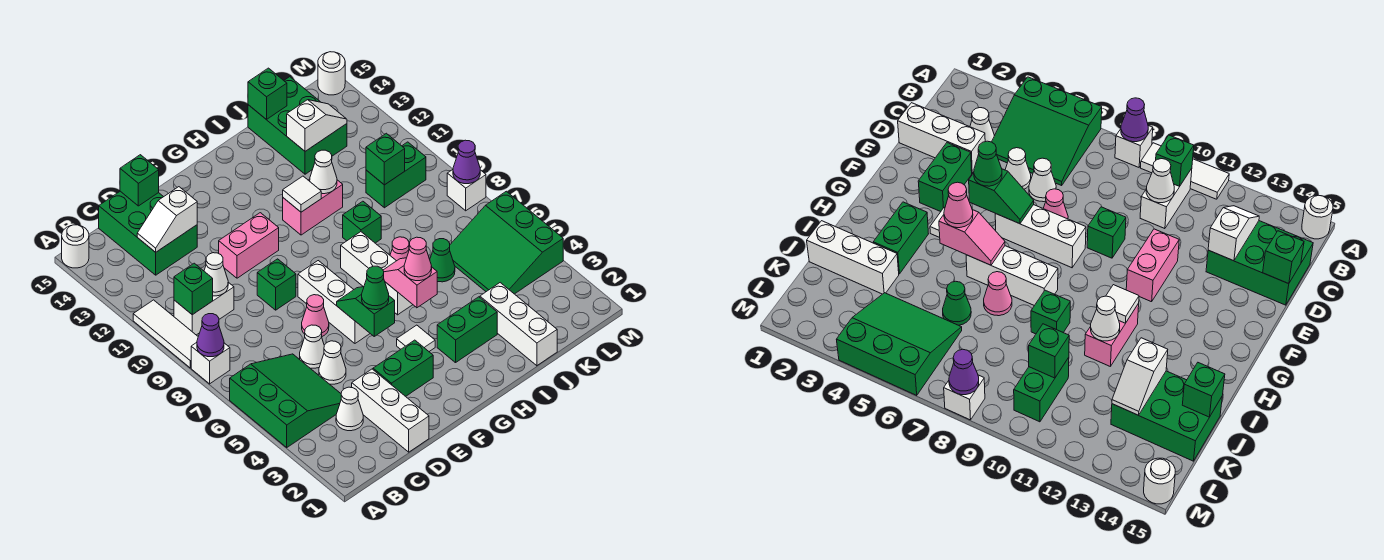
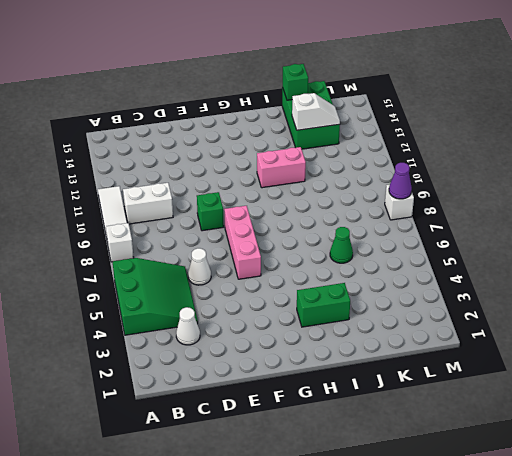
pink 1x3 brick [224,206,261,279] -> white 1x3 brick [298,261,370,343]
none -> white 1x1 round brick [62,225,89,268]
none -> green 2x3 brick [99,191,197,275]
none -> white 1x3 brick [352,369,429,452]
none -> white 1x1 cone [319,341,346,384]

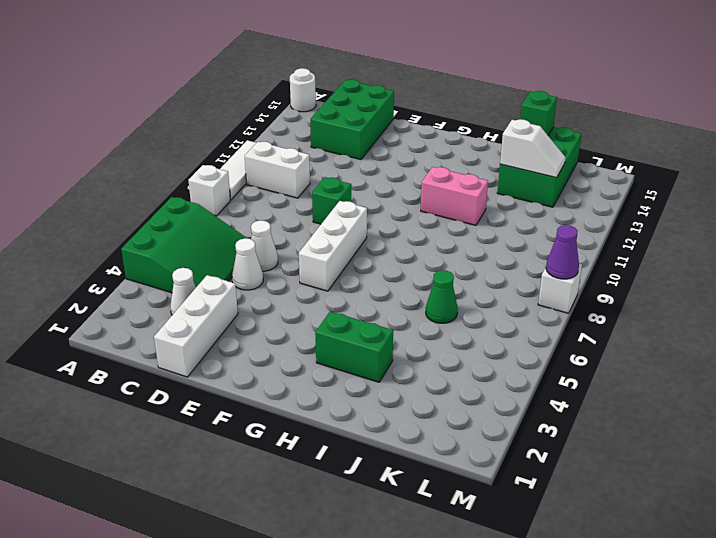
none -> green 1x2 brick [373,340,433,396]
none -> pink 1x1 cone [302,295,329,336]
none -> pink 1x2 brick [219,213,279,278]
none -> white 1x1 tile [397,325,435,351]

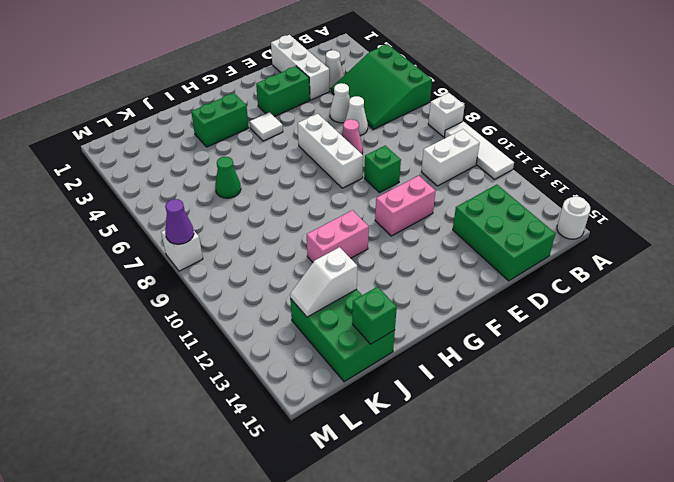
none -> white 1x3 brick [341,232,413,315]
none -> pink 1x1 cone [390,237,409,261]
none -> green 1x1 brick [343,201,381,243]
none -> white 1x3 brick [480,283,557,366]

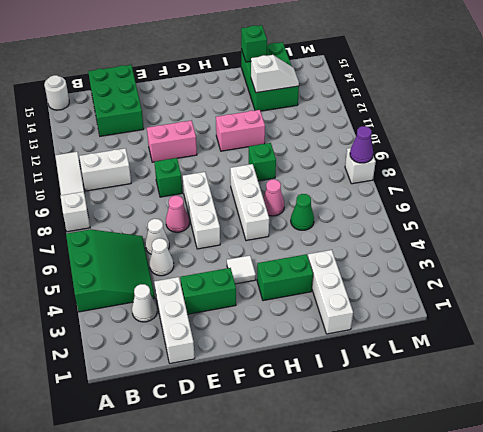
none -> green 3x3 slope [450,191,563,294]
none -> green 1x2 brick [366,142,426,208]
none -> white 1x1 round brick [318,52,345,95]
none -> purple 1x1 cone [197,314,224,357]

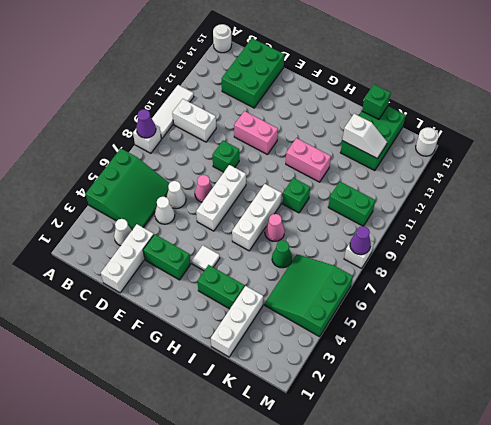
none -> green 1x1 brick [174,263,213,315]
none -> white 1x1 cone [204,253,228,296]
none -> white 1x2 slope [137,187,197,252]
none -> green 1x1 brick [120,155,159,206]

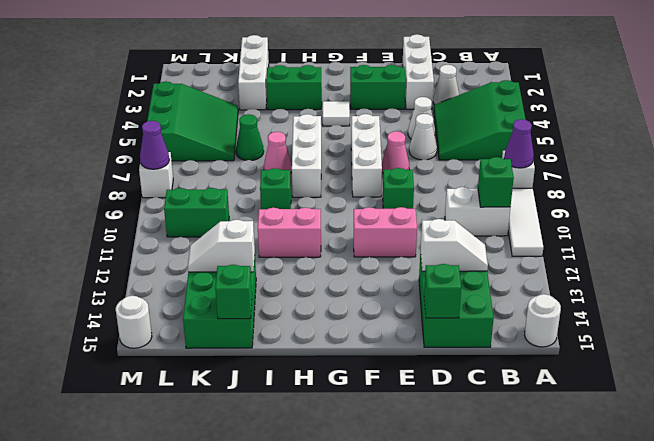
none -> white 1x1 cone [204,253,228,296]
none -> green 1x2 slope [337,287,395,336]
none -> pink 1x2 slope [383,258,437,308]
none -> white 1x1 tile [283,176,321,212]

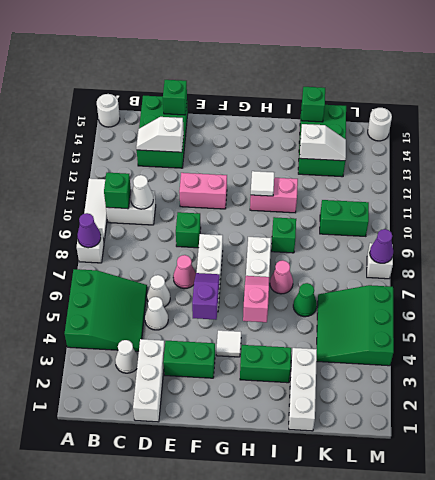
purple 1x2 slope [192,273,220,320] -> green 1x2 slope [337,287,395,336]
none -> white 1x1 cone [310,150,337,194]
none -> green 1x1 brick [366,133,405,185]
none -> green 1x1 cone [362,266,389,310]
none -> pink 1x1 cone [404,237,432,281]

